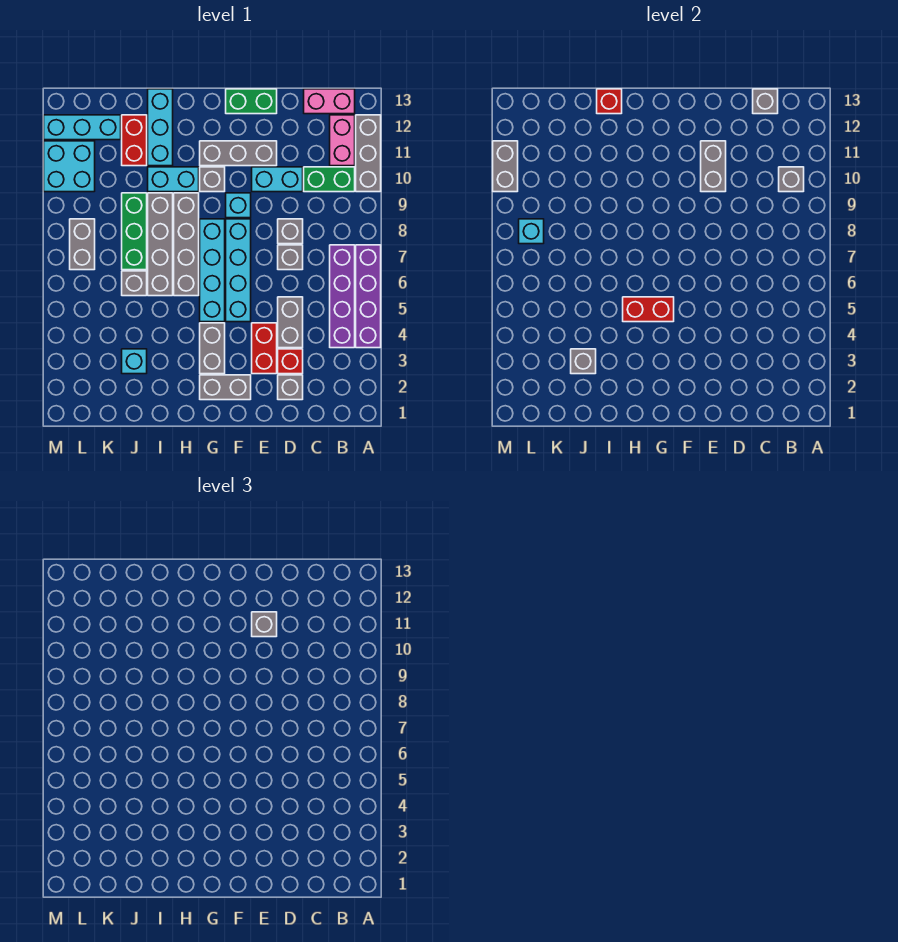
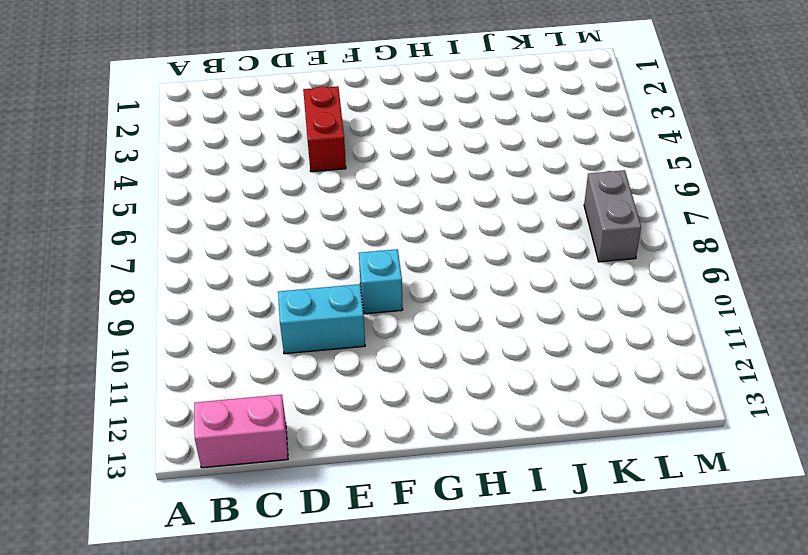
none -> purple 1x4 brick [356,245,381,348]
none -> grey 1x3 brick [356,115,381,192]
none -> purple 1x4 brick [330,245,355,348]
none -> green 1x2 brick [304,167,355,192]

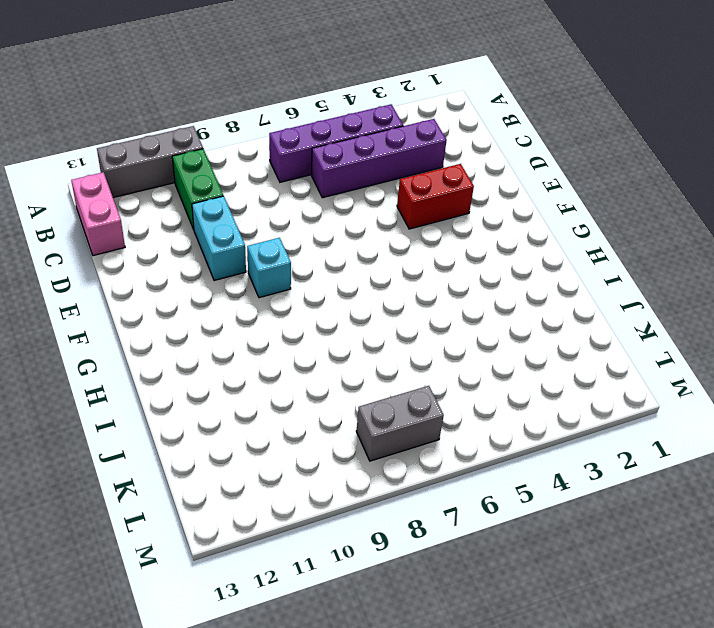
purple 1x4 brick [311,119,447,198] -> purple 1x4 brick moved to [356,245,381,348]
none -> pink 1x2 brick [330,115,355,166]
none -> grey 1x1 brick [278,375,303,400]
none -> red 1x1 brick [278,349,303,374]
none -> grey 1x2 brick [278,297,303,348]

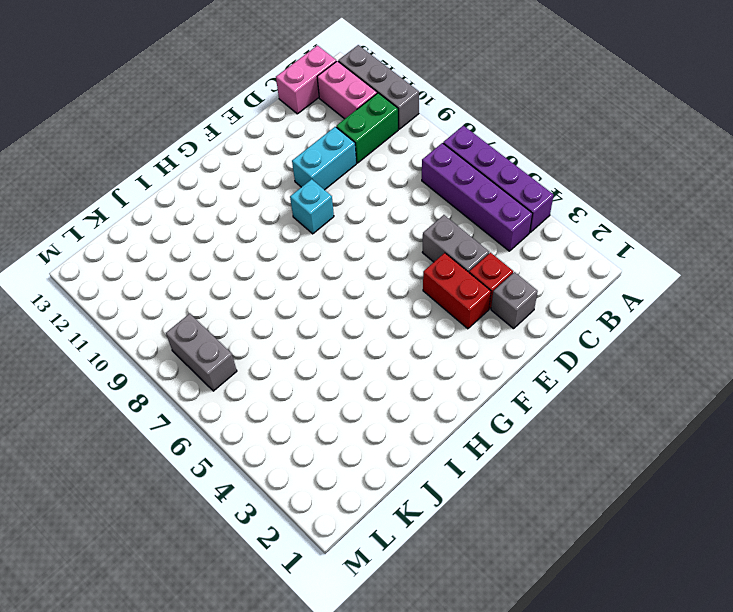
none -> grey 1x1 brick [278,245,303,270]
none -> grey 1x1 brick [278,219,303,244]
none -> grey 1x3 brick [200,141,277,166]
none -> green 1x2 brick [226,89,277,114]

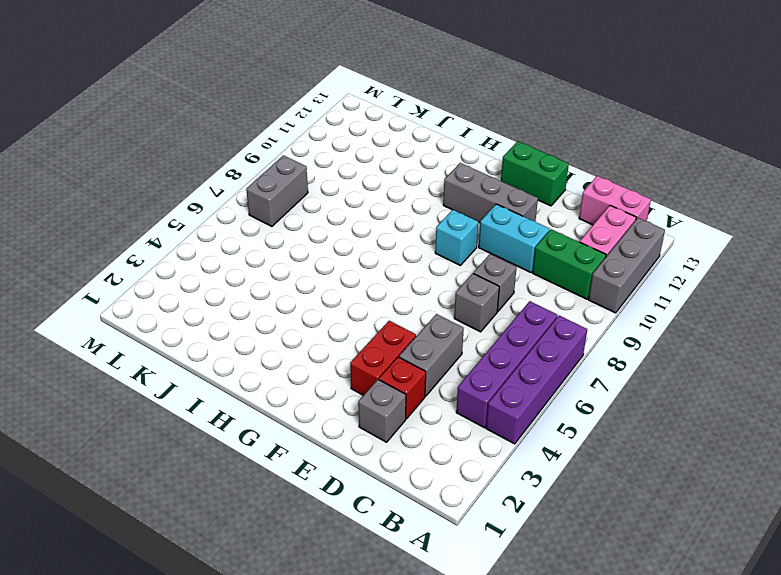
none -> grey 1x2 brick [200,375,251,400]
none -> cyan 1x4 brick [226,219,251,322]
none -> grey 1x2 brick [200,323,225,374]
none -> cyan 1x4 brick [200,219,225,322]

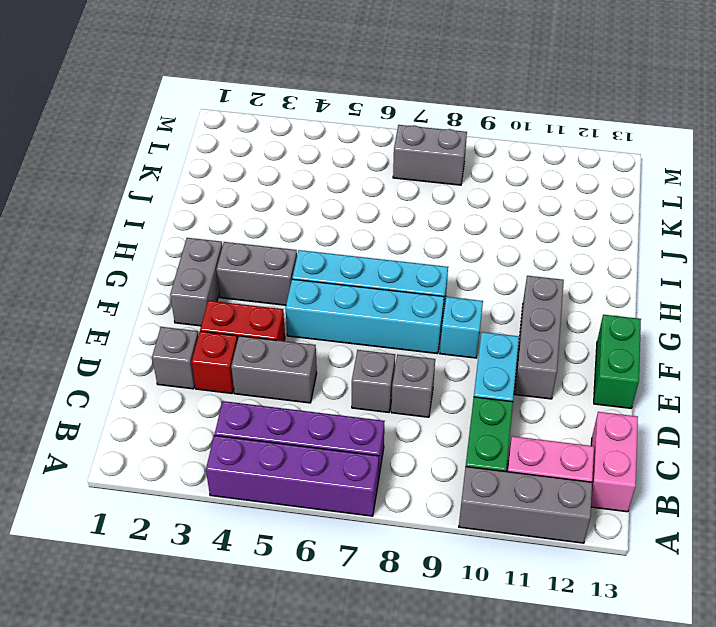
none -> grey 1x1 brick [200,167,225,192]
none -> grey 1x4 brick [174,193,199,296]
none -> cyan 1x2 brick [148,167,199,192]
none -> grey 1x4 brick [148,193,173,296]

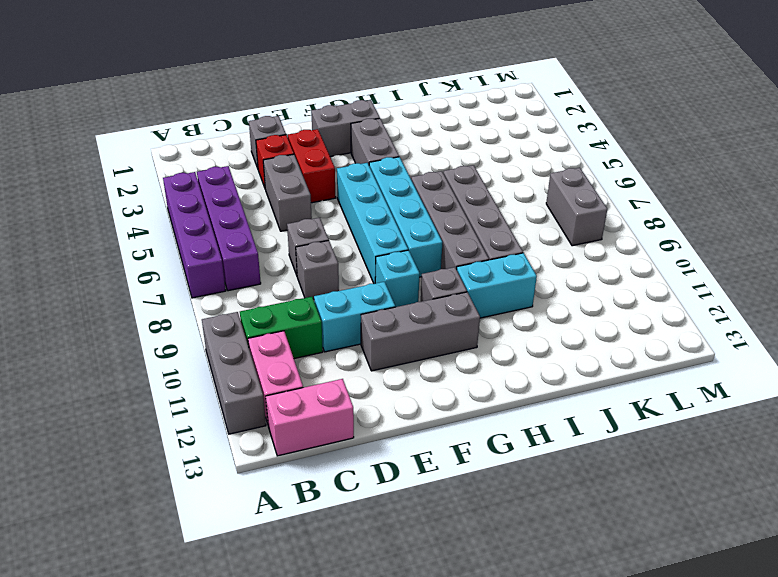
none -> green 1x2 brick [226,89,277,114]
none -> cyan 1x3 brick [148,89,173,166]
none -> cyan 1x1 brick [122,349,147,374]
none -> grey 1x1 brick [122,271,147,296]

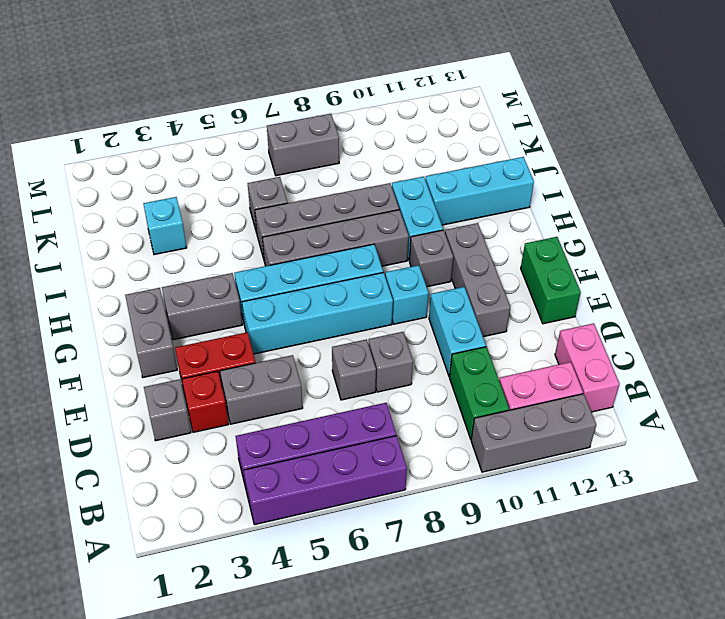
none -> green 1x3 brick [122,193,147,270]
none -> red 1x2 brick [122,115,147,166]
none -> cyan 1x3 brick [44,115,121,140]
none -> cyan 2x2 brick [44,141,95,192]

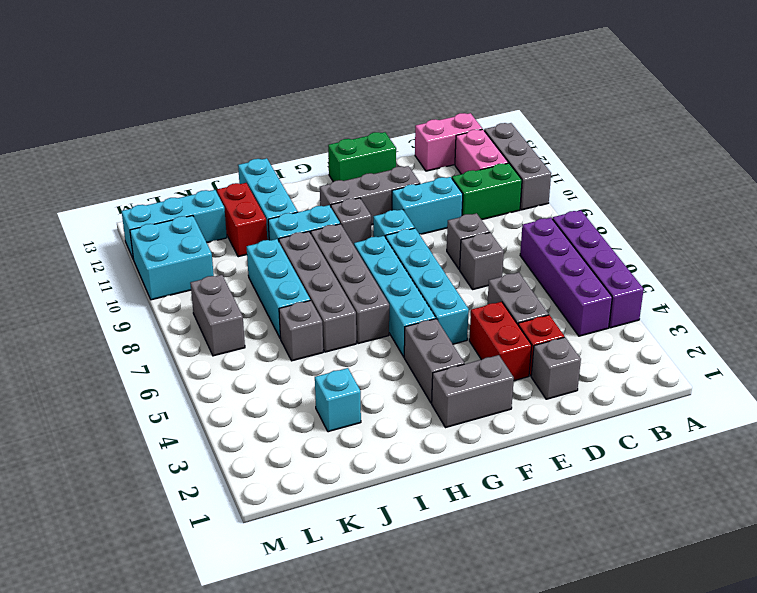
cyan 1x3 brick [247,239,310,339] -> green 1x3 brick [122,193,147,270]
none -> grey 1x1 brick [779,167,804,192]
none -> grey 1x1 brick [753,89,778,114]
none -> grey 1x2 brick [701,141,726,192]
none -> red 1x2 brick [623,297,674,322]

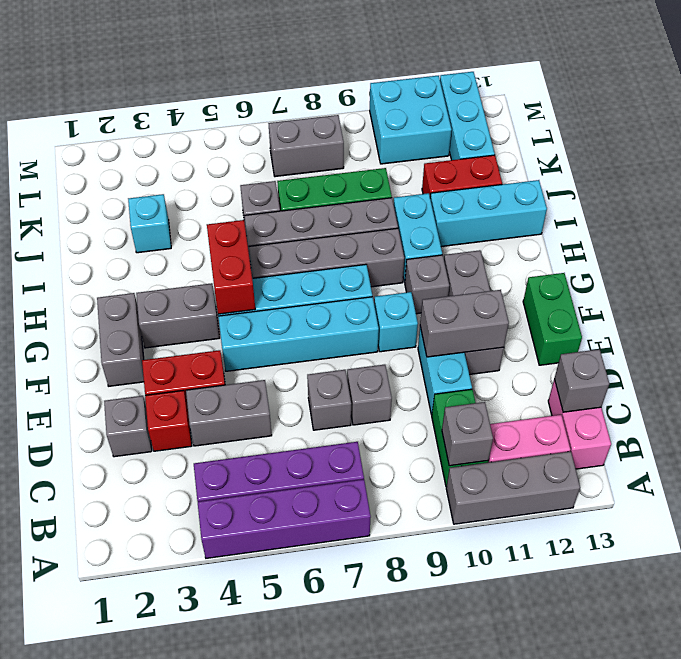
none -> red 1x1 brick [597,89,622,114]
none -> grey 1x1 brick [571,349,596,374]
none -> cyan 1x1 brick [519,219,544,244]
none -> grey 1x2 brick [493,141,518,192]

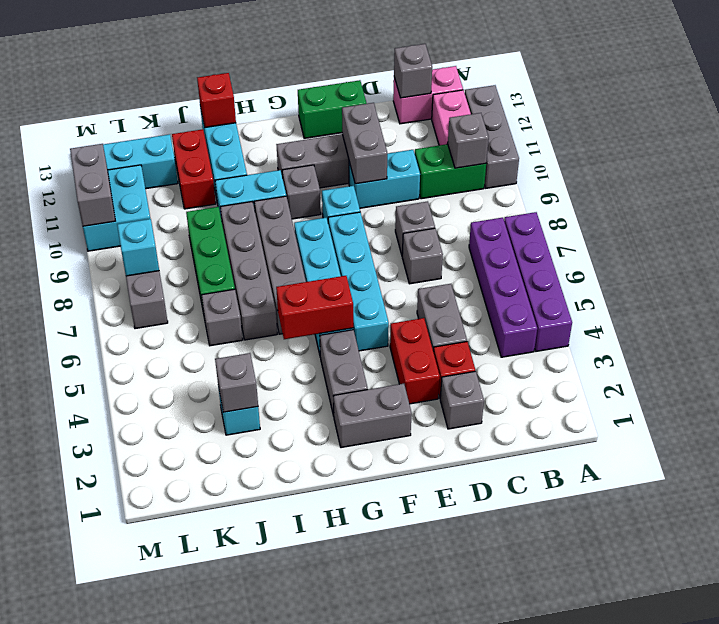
none -> grey 1x1 brick [252,612,277,637]

